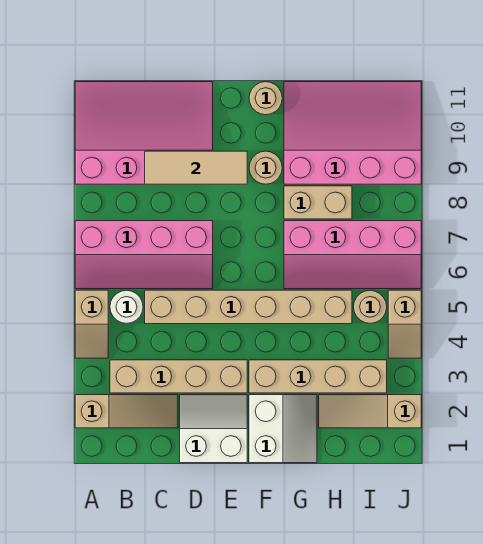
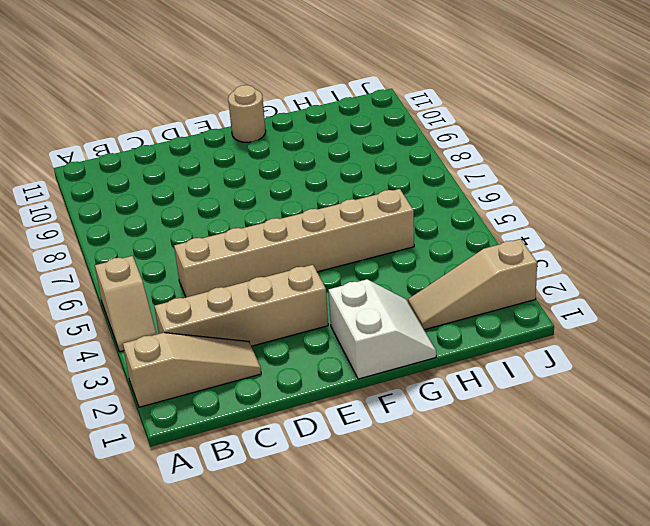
none -> pink 2x4 slope [75,221,213,289]
none -> pink 3x4 slope [75,82,213,184]
none -> white 1x1 round brick [110,290,143,323]

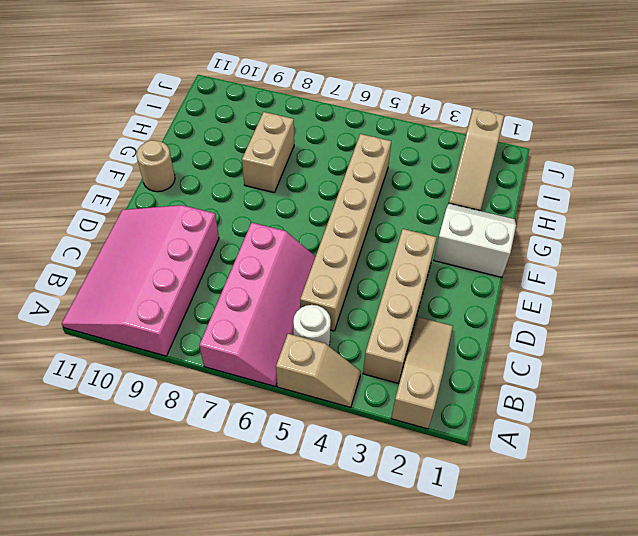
none -> white 2x2 slope [180,395,247,463]
none -> tan 1x4 brick [249,360,387,393]
none -> tan 1x1 round brick [249,151,282,184]

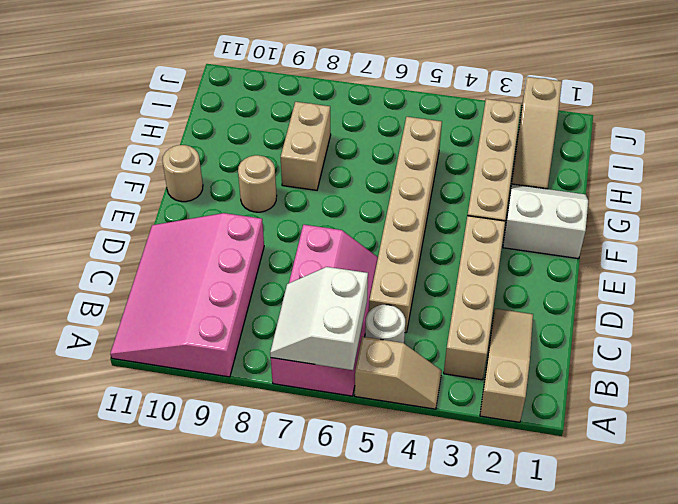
white 2x2 slope [270,267,368,370] -> white 2x2 slope moved to [180,395,247,463]
none -> pink 2x4 slope [284,221,421,289]
none -> pink 3x4 slope [284,82,421,184]
none -> tan 1x1 round brick [354,290,387,323]

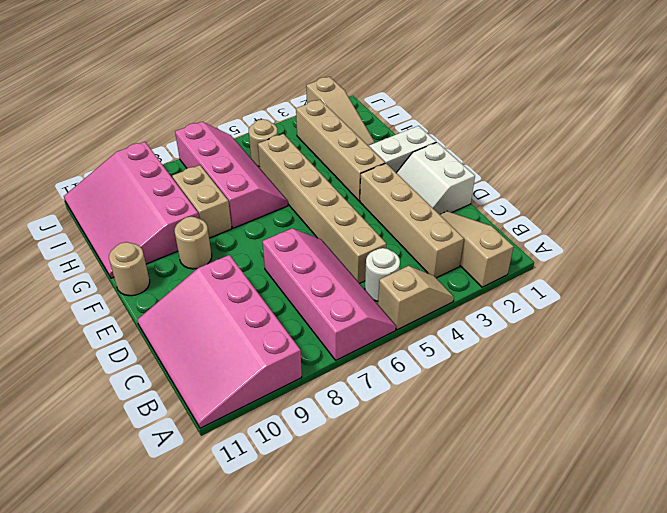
none -> tan 1x2 slope [388,290,421,358]
none -> tan 1x3 tile [145,151,247,184]

